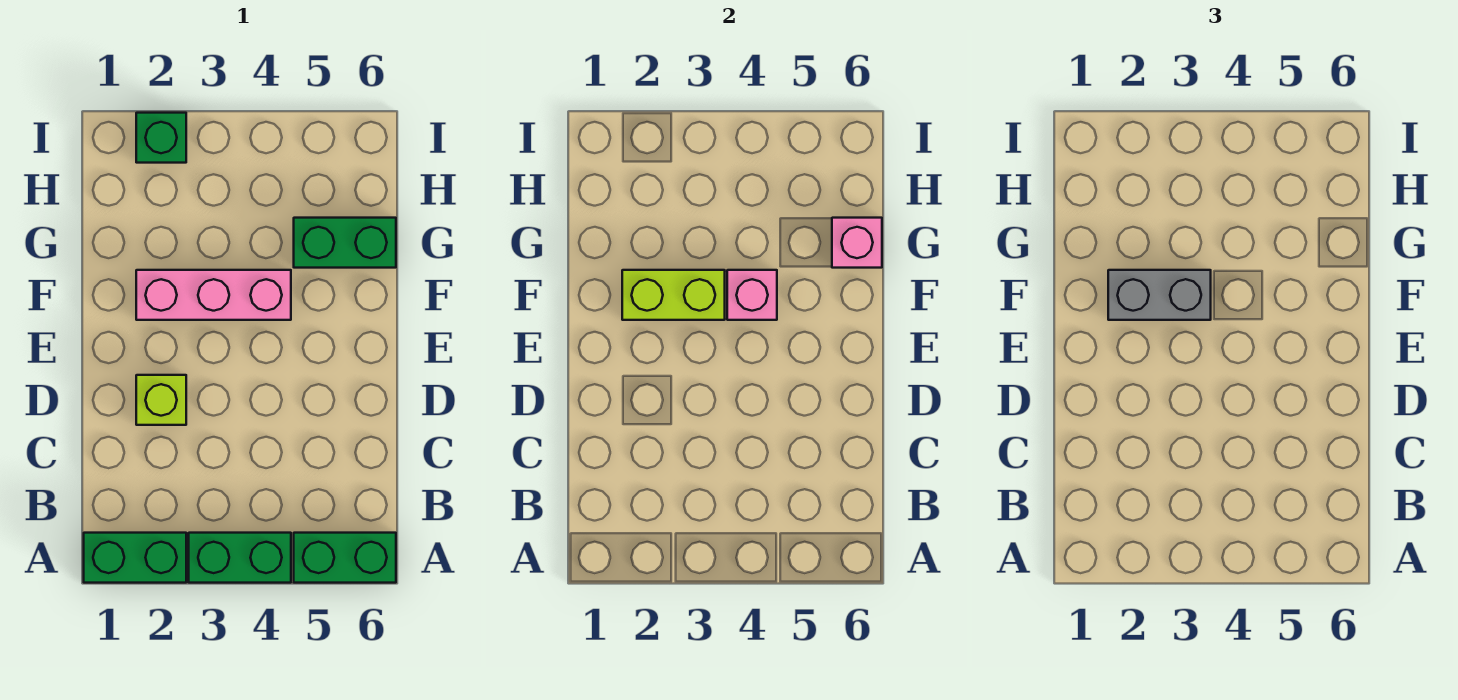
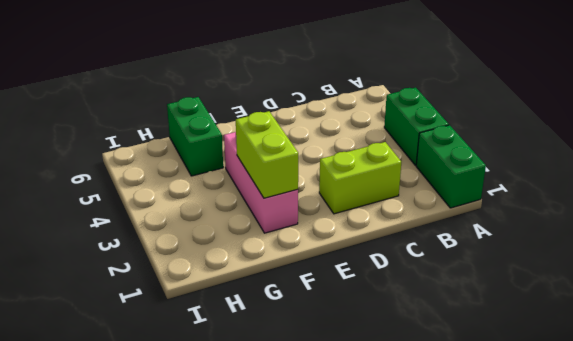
lime 1x2 brick [319,142,401,214] -> lime 1x1 brick [136,375,186,425]
none -> green 1x2 brick [294,533,396,583]
none -> green 1x1 brick [136,113,186,163]

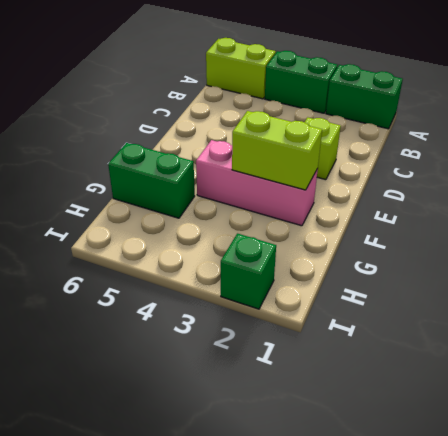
lime 1x2 brick [206,38,276,99] -> green 1x2 brick [294,533,396,583]
none -> pink 1x1 brick [727,270,777,320]
none -> pink 1x1 brick [832,218,882,268]

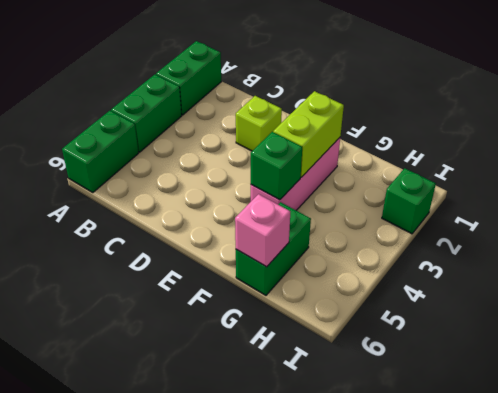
green 1x1 brick [251,132,302,200] -> pink 1x1 brick [727,270,777,320]
none -> grey 1x2 brick [1108,270,1211,320]

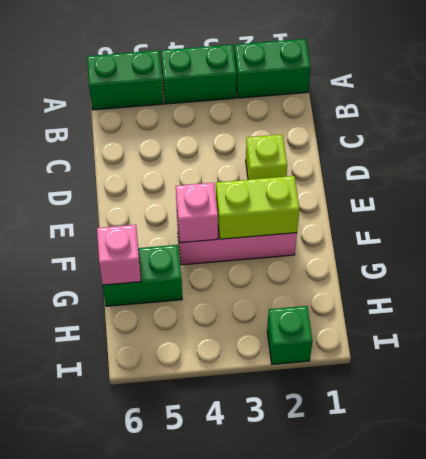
none -> grey 1x2 brick [1108,270,1211,320]

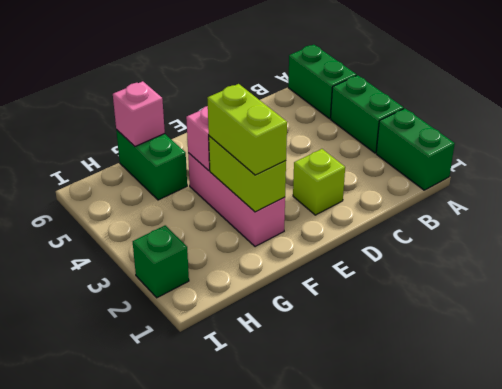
lime 1x2 brick [207,84,287,175] -> grey 1x2 brick [1108,270,1211,320]

